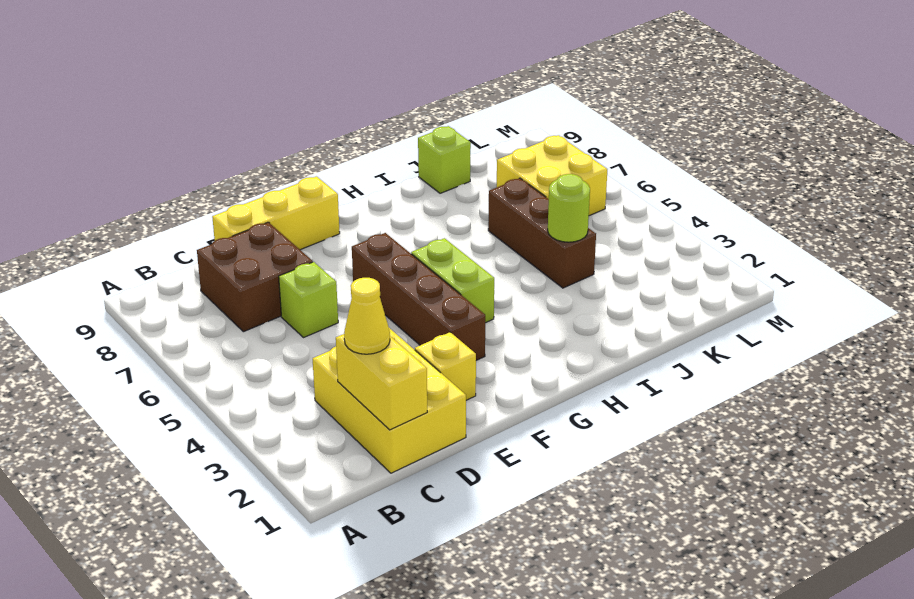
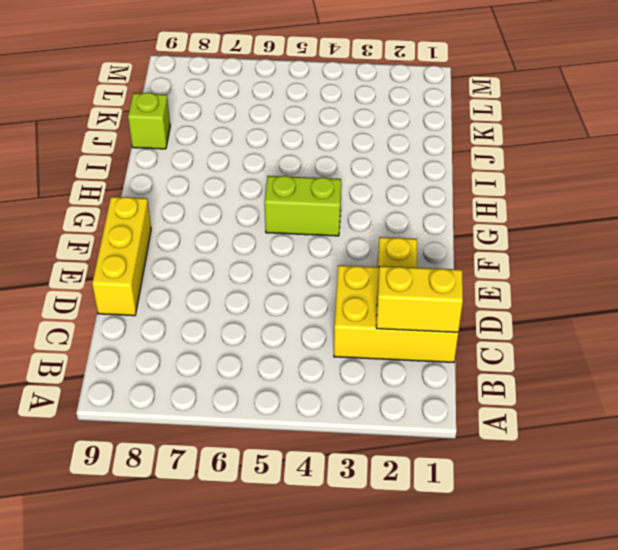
none -> brown 2x2 brick [197,222,313,332]
none -> lime 1x1 brick [279,262,338,338]
none -> brown 1x4 brick [352,233,485,360]

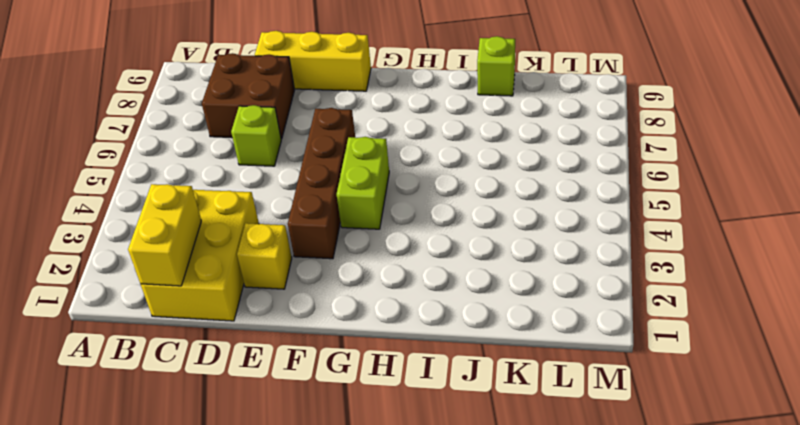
none -> brown 1x3 brick [488,178,596,288]
none -> yellow 2x2 brick [497,135,607,216]
none -> lime 1x1 round brick [548,174,590,242]

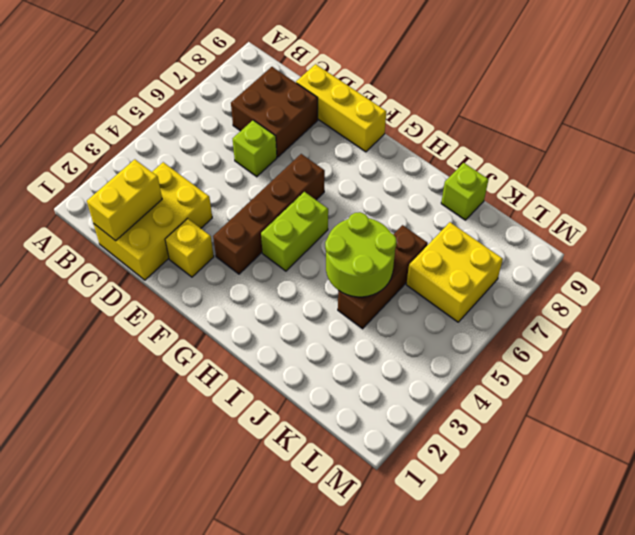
lime 2x2 round brick [325,212,397,297] -> lime 1x1 round brick [548,174,590,242]
none -> yellow 1x1 cone [344,278,390,354]

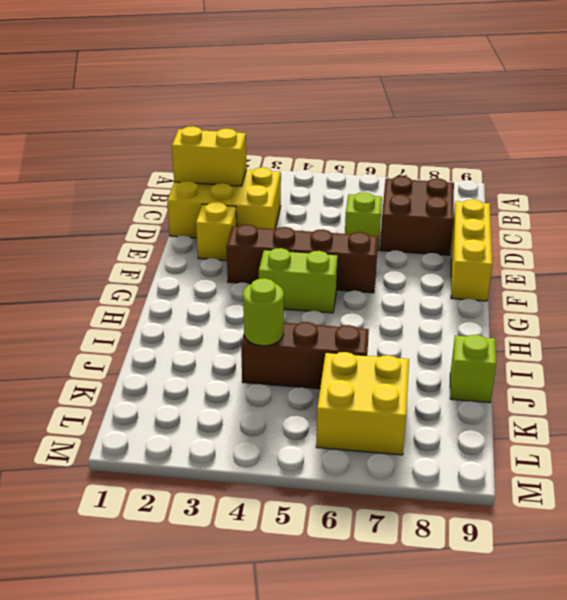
none -> yellow 1x1 cone [344,278,390,354]

